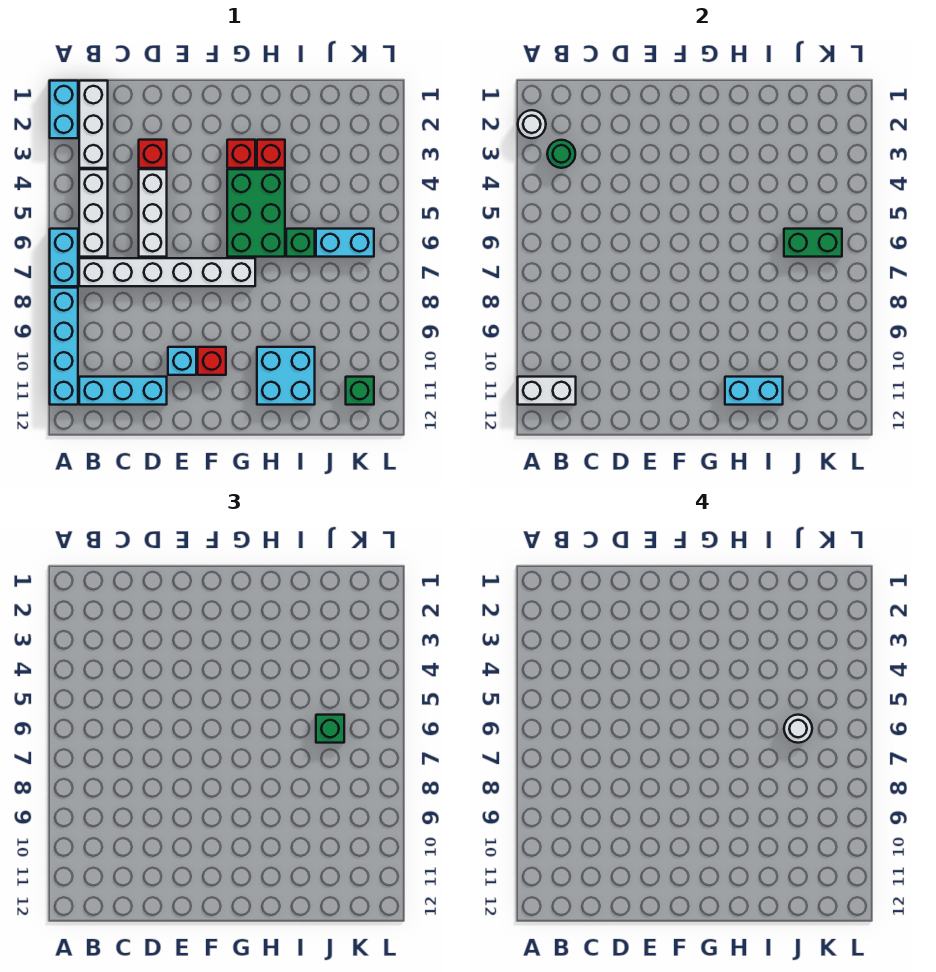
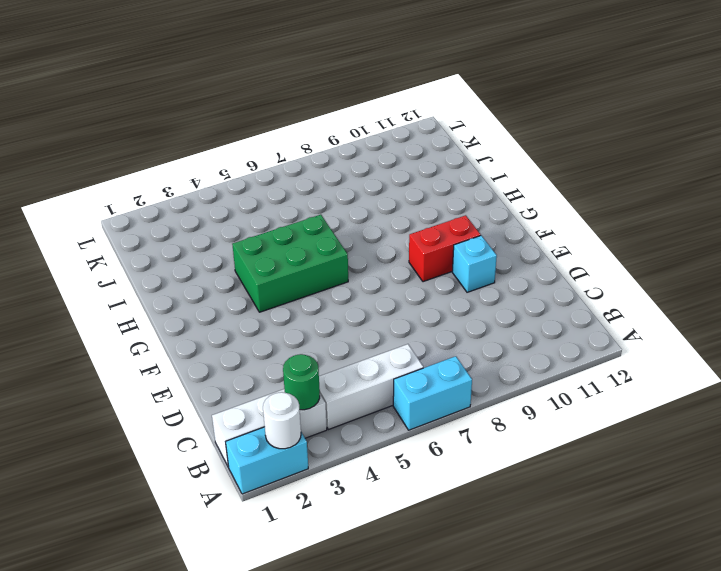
red 1x2 brick [409,215,481,282] -> red 1x1 brick [198,347,226,375]
none -> cyan 1x4 brick [50,288,78,405]
none -> white 1x6 brick [79,258,255,286]
none -> cyan 1x3 brick [79,377,167,405]

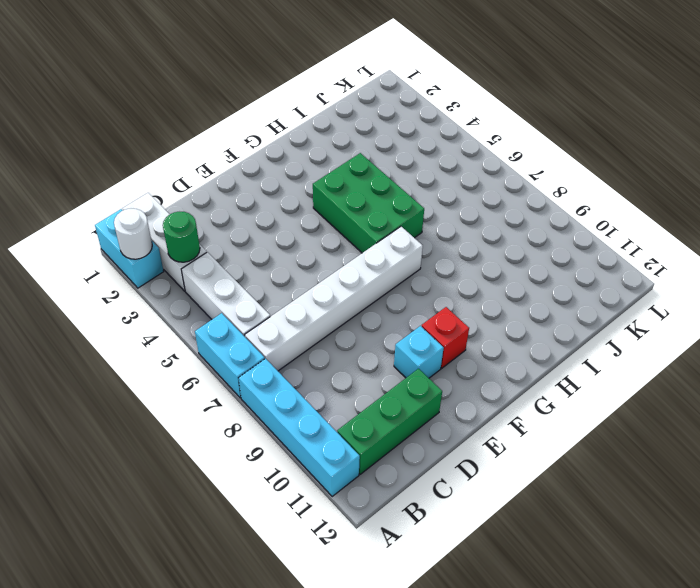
green 1x3 brick [337,369,442,474] -> cyan 1x3 brick [79,377,167,405]
none -> red 1x1 brick [139,140,167,168]
none -> white 1x3 brick [139,169,167,257]
none -> red 1x1 brick [227,140,255,168]

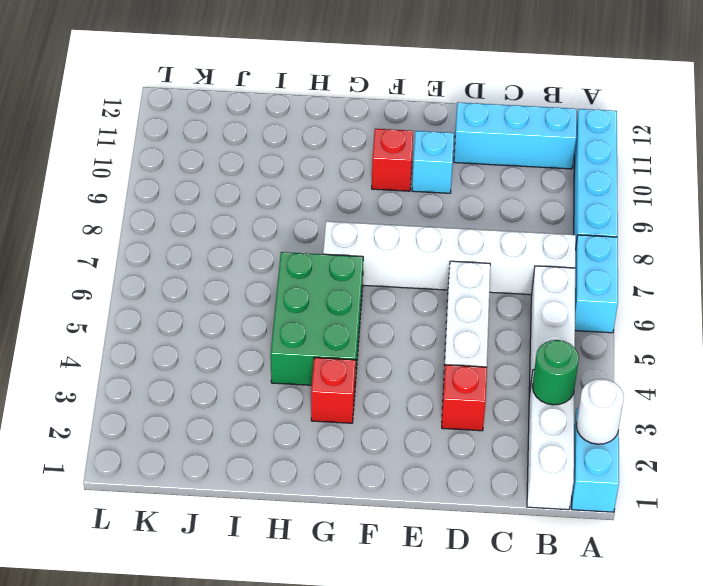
none -> red 1x1 brick [257,140,285,168]
none -> cyan 2x2 brick [257,347,315,405]
none -> green 1x1 brick [286,229,315,257]

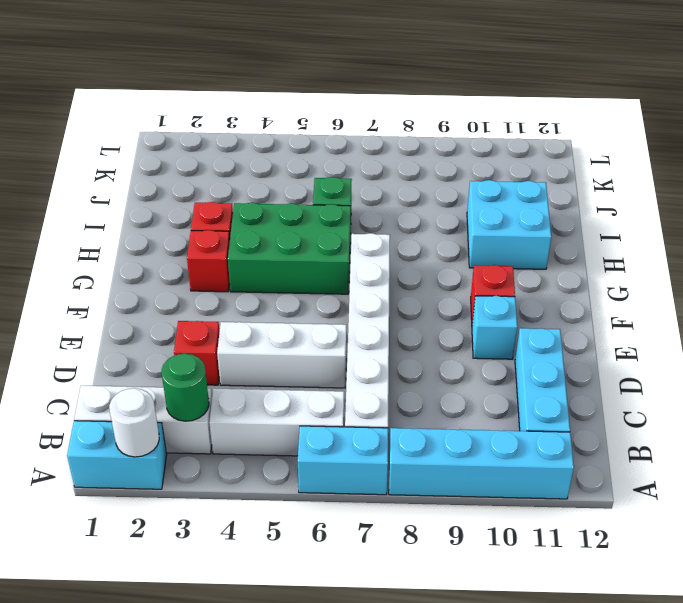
none -> cyan 1x2 brick [316,229,374,257]
none -> green 1x1 brick [346,377,374,405]
none -> white 1x2 brick [518,377,576,405]

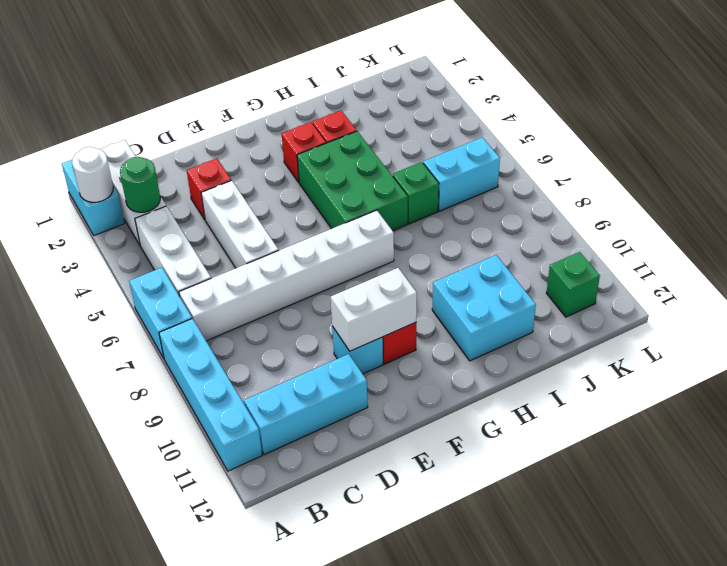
white 1x2 brick [331,268,417,351] -> white 1x2 brick moved to [518,377,576,405]
none -> cyan 1x2 brick [725,377,783,405]
none -> green 1x2 brick [784,229,842,257]
none -> green 1x1 brick [316,715,344,743]

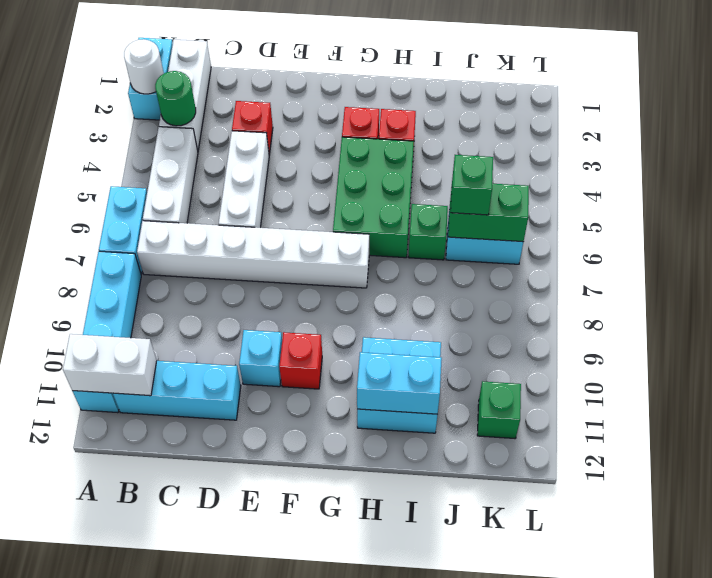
none -> white 1x1 round brick [784,715,812,743]

